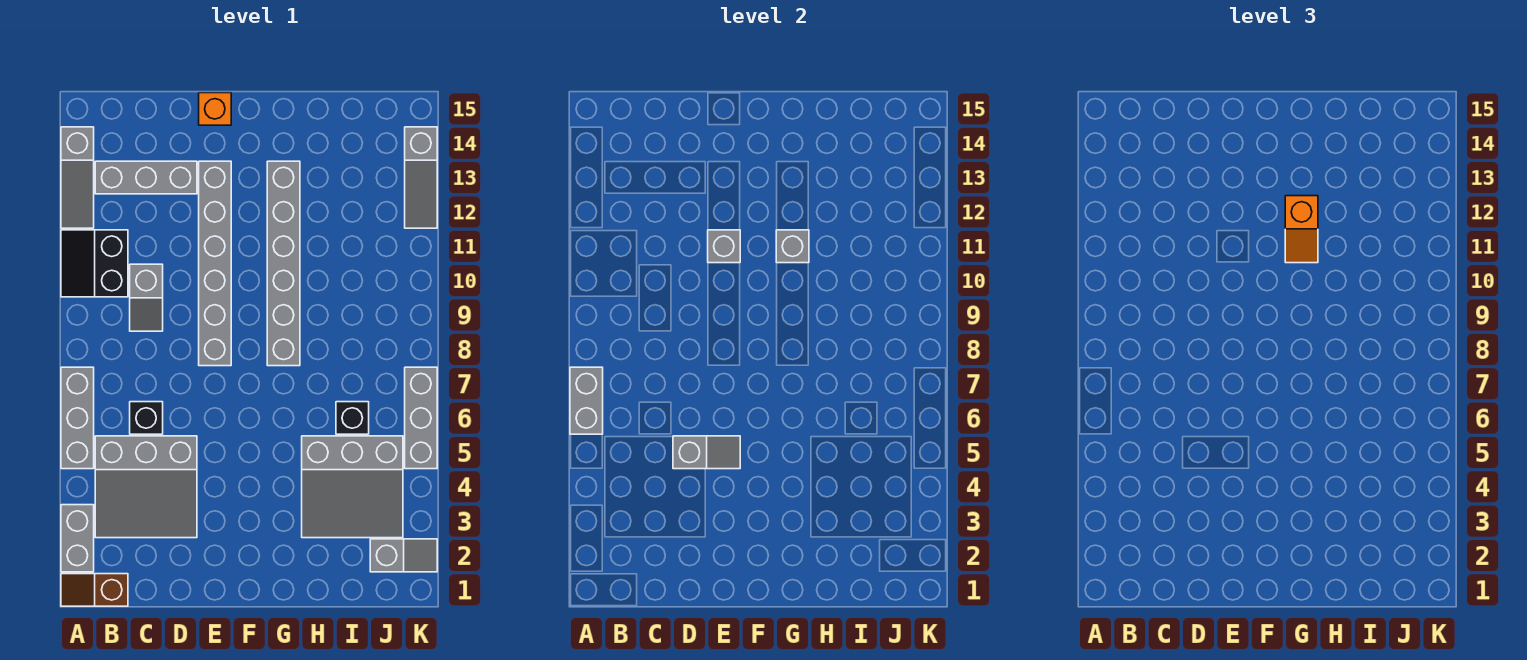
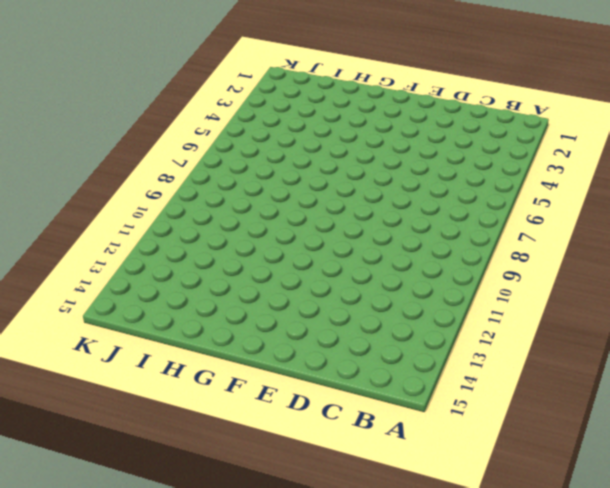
none -> brown 1x2 slope [61,574,128,606]
none -> grey 1x2 brick [61,505,94,572]
none -> grey 1x3 brick [61,367,94,469]

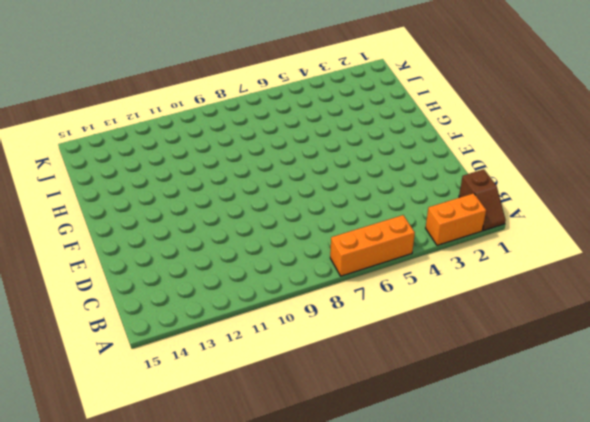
orange 1x2 brick [426,193,486,245] -> grey 1x2 brick [61,505,94,572]
orange 1x3 brick [330,215,415,276] -> grey 1x3 brick [61,367,94,469]
none -> black 2x2 slope [61,230,128,297]
none -> grey 1x3 slope [61,127,94,228]
none -> grey 3x3 slope [95,436,197,538]

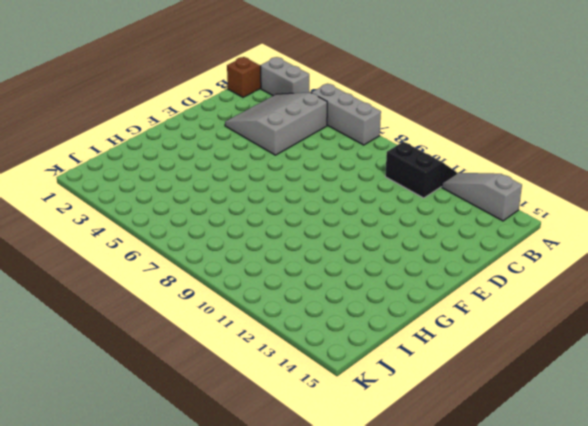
none -> grey 1x3 brick [95,161,197,194]
none -> black 1x1 brick [130,402,163,434]
none -> grey 1x2 slope [130,264,163,331]

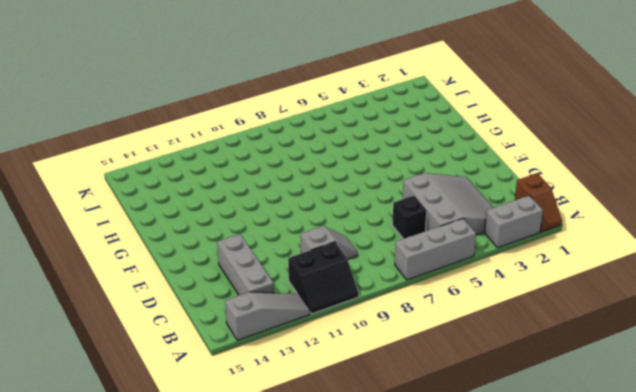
none -> grey 1x6 brick [199,161,231,366]
none -> orange 1x1 brick [199,93,231,125]
none -> grey 1x6 brick [267,161,300,366]

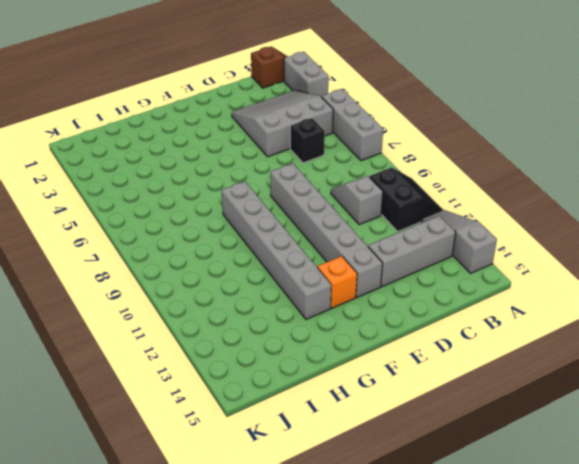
orange 1x1 brick [318,256,357,308] -> orange 1x1 brick moved to [199,93,231,125]
none -> grey 3x3 slope [302,436,403,538]
none -> black 1x1 brick [336,402,369,434]
none -> grey 1x2 slope [370,539,437,572]

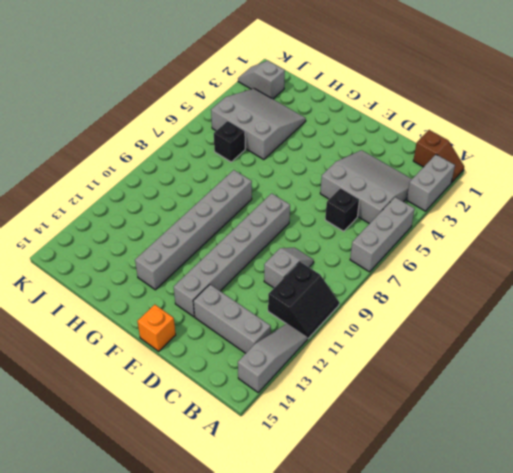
none -> grey 1x3 brick [405,367,437,469]
none -> grey 1x3 slope [405,127,437,228]
none -> grey 1x2 brick [570,367,603,434]

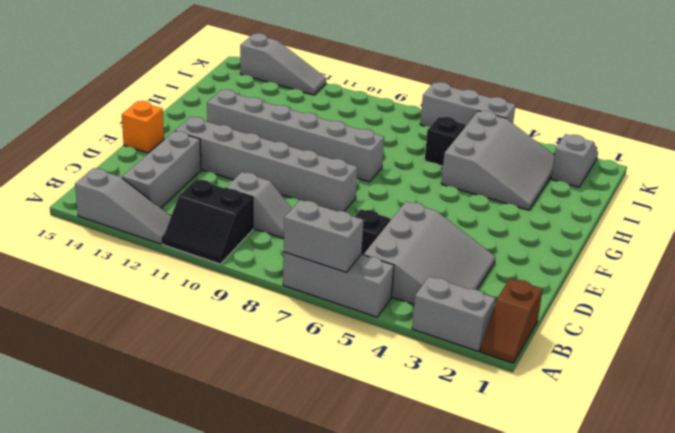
none -> grey 1x2 slope [673,436,740,469]
none -> grey 1x1 brick [708,230,740,263]
none -> grey 1x1 brick [776,230,809,263]

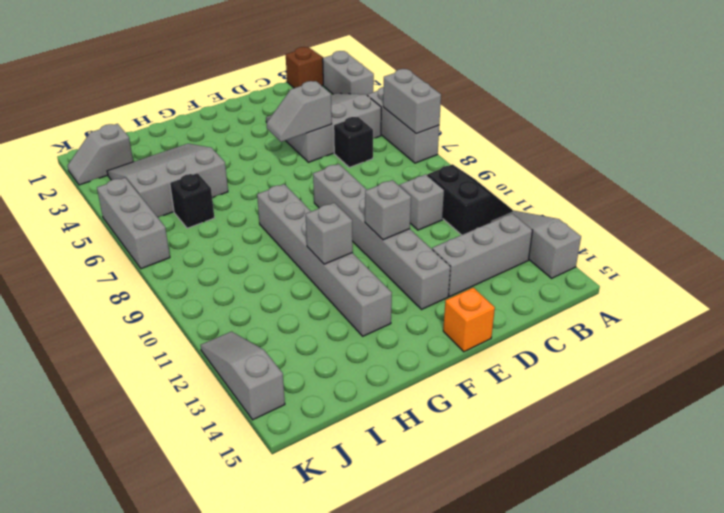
none -> orange 1x2 slope [1285,196,1318,263]

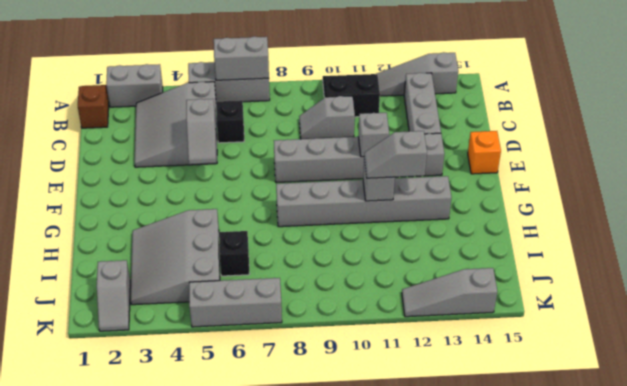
grey 1x2 slope [364,131,427,178] -> orange 1x2 slope [1285,196,1318,263]

